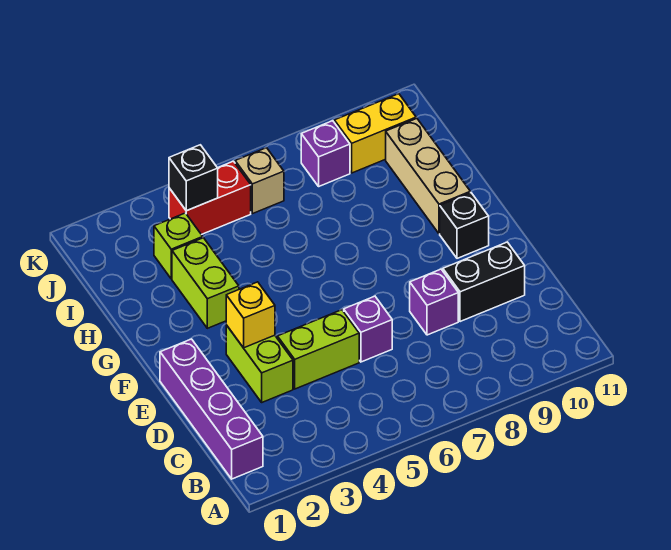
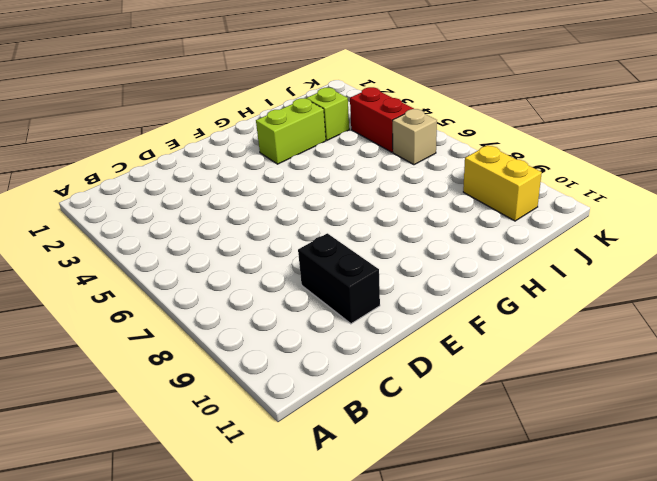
none -> purple 1x4 brick [160,339,263,479]
none -> lime 1x2 brick [226,325,293,402]
none -> lime 1x2 brick [277,310,359,389]

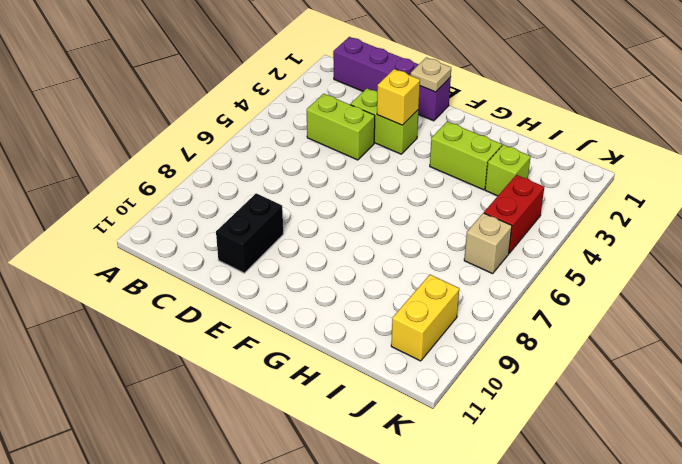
lime 1x2 brick [307,94,375,160] -> lime 1x2 brick turned to [277,310,359,389]
tan 1x1 plate [411,57,451,92] -> none
none -> purple 1x1 brick [344,296,392,362]
none -> purple 1x1 brick [410,269,458,335]
none -> black 1x1 brick [440,193,489,258]

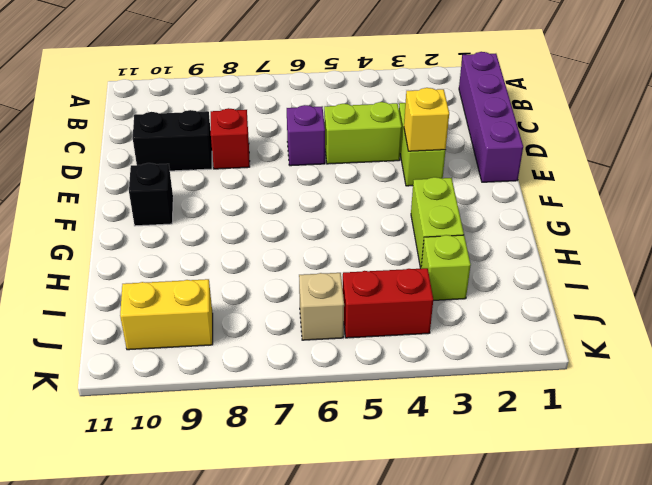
red 1x1 brick [211,108,250,169] -> purple 1x1 brick [410,269,458,335]
none -> tan 1x3 brick [386,118,470,234]
none -> purple 1x1 brick [301,121,350,186]
none -> black 1x1 brick [169,145,218,211]

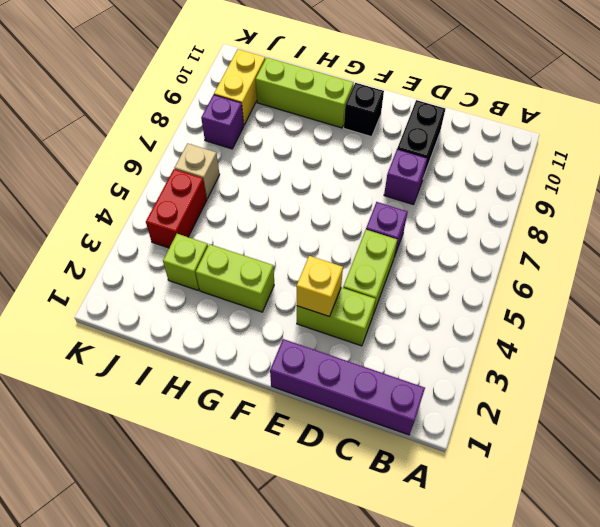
lime 1x3 brick [256,57,354,128] -> tan 1x3 brick [386,118,470,234]
none -> black 1x1 brick [169,145,218,211]

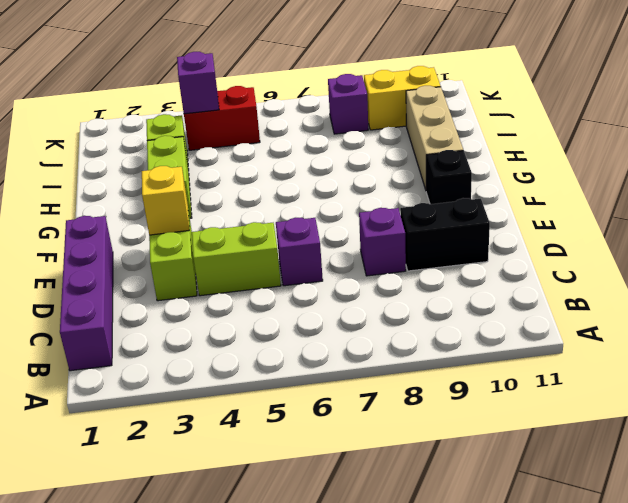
purple 1x1 brick [177,52,219,114] -> black 1x1 brick [169,145,218,211]
none -> tan 1x1 brick [235,148,284,214]

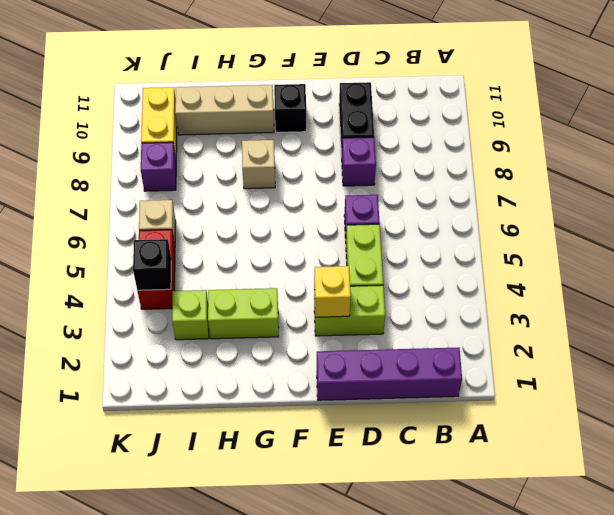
tan 1x1 brick [242,140,275,189] -> none

